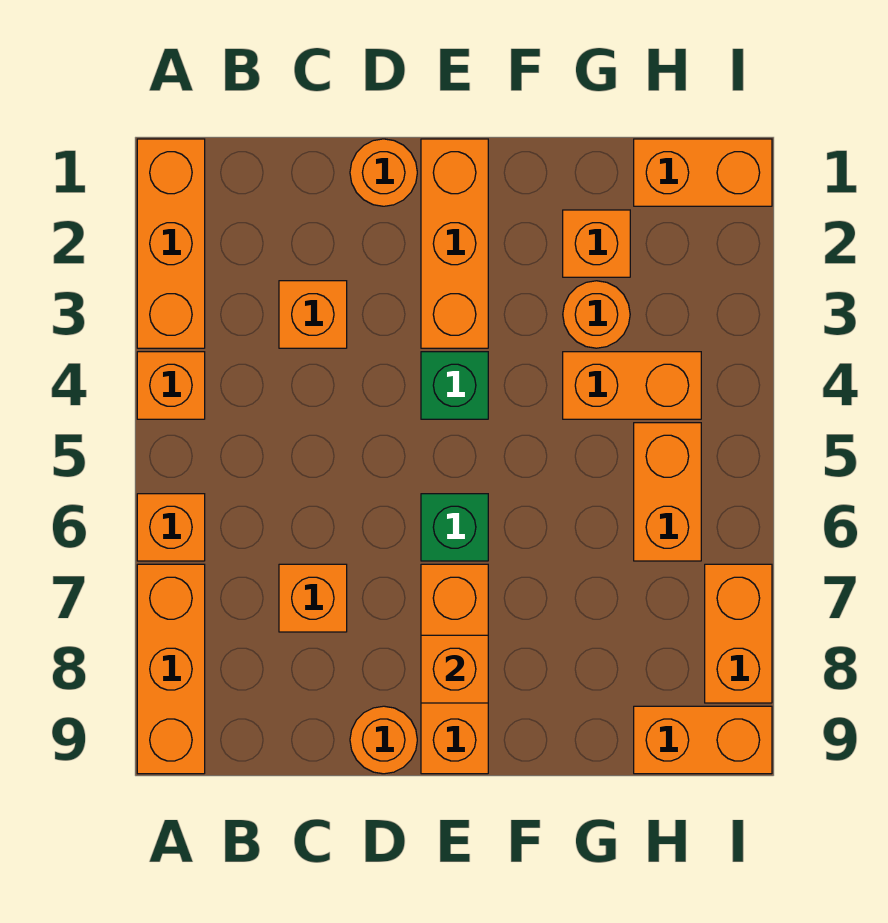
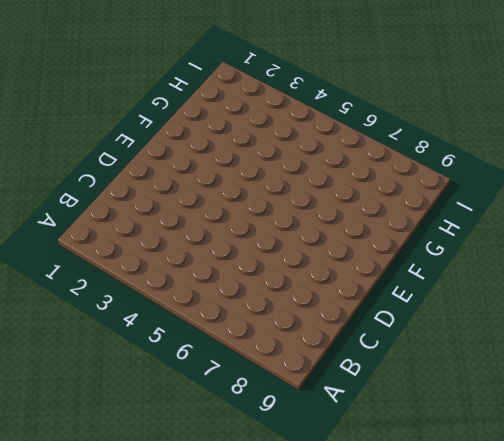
none -> orange 1x3 brick [137,139,205,348]
none -> orange 1x1 brick [137,352,205,419]
none -> orange 1x1 brick [137,494,205,561]

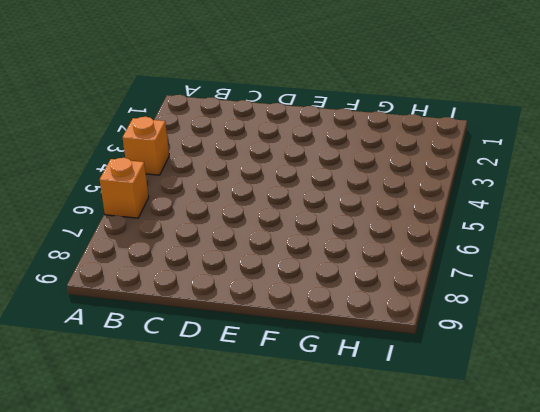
none -> orange 1x3 brick [137,139,205,348]
none -> orange 1x3 brick [137,564,205,774]
none -> orange 1x1 brick [279,281,347,348]

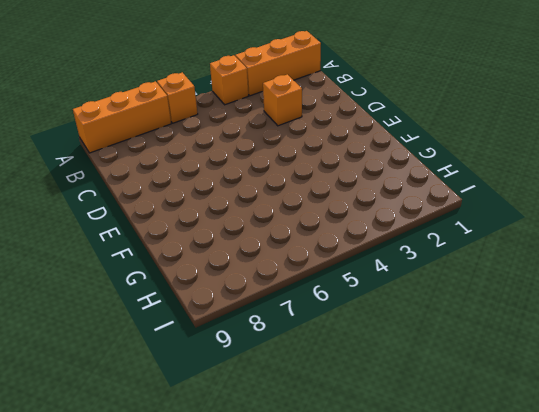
none -> orange 1x1 brick [279,564,347,632]
none -> orange 1x1 round brick [350,139,417,206]
none -> orange 1x1 round brick [350,706,417,774]

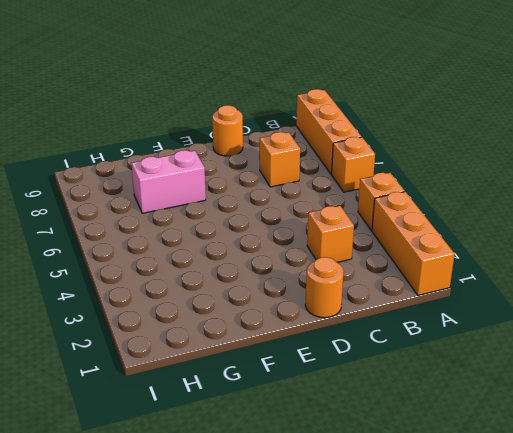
pink 1x2 brick [132,150,206,213] -> none
none -> orange 1x3 brick [421,139,488,348]
none -> green 1x1 brick [421,352,488,419]
none -> green 1x1 brick [421,494,488,561]

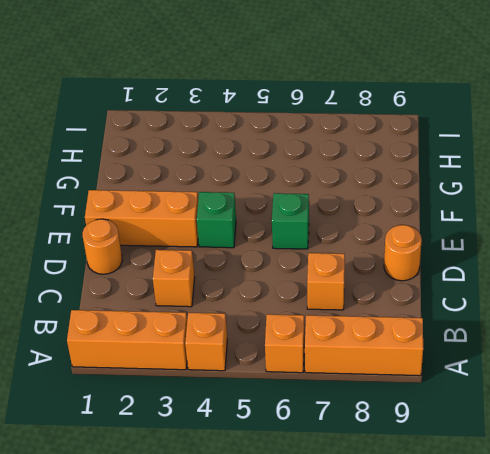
none -> orange 1x3 brick [421,564,488,774]
none -> orange 1x1 brick [563,210,630,277]
none -> orange 1x1 round brick [563,281,630,348]

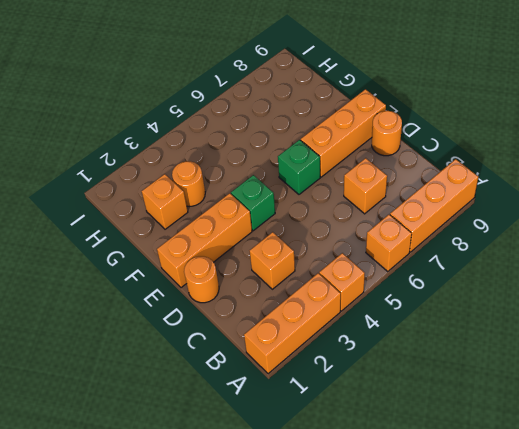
none -> orange 1x2 brick [563,352,701,419]
none -> orange 1x2 brick [634,139,772,206]
none -> orange 1x2 brick [634,423,701,561]

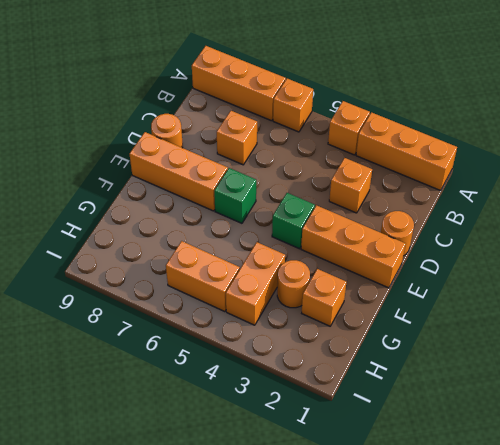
none -> orange 1x2 brick [634,139,772,206]
none -> orange 1x2 brick [634,706,772,774]
none -> orange 1x2 brick [705,564,772,703]

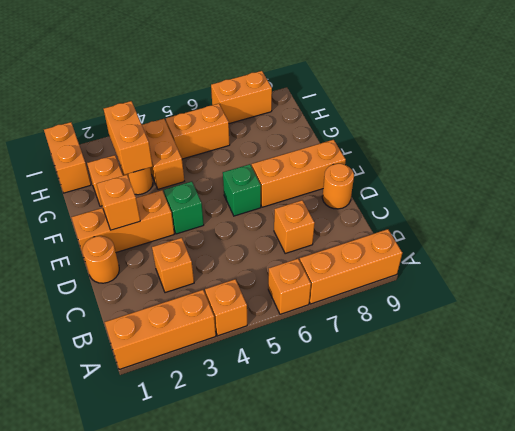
orange 1x1 brick [97,175,140,230] -> orange 1x1 brick moved to [421,635,488,703]
orange 1x2 brick [104,101,153,174] -> orange 1x2 brick moved to [634,706,772,774]

